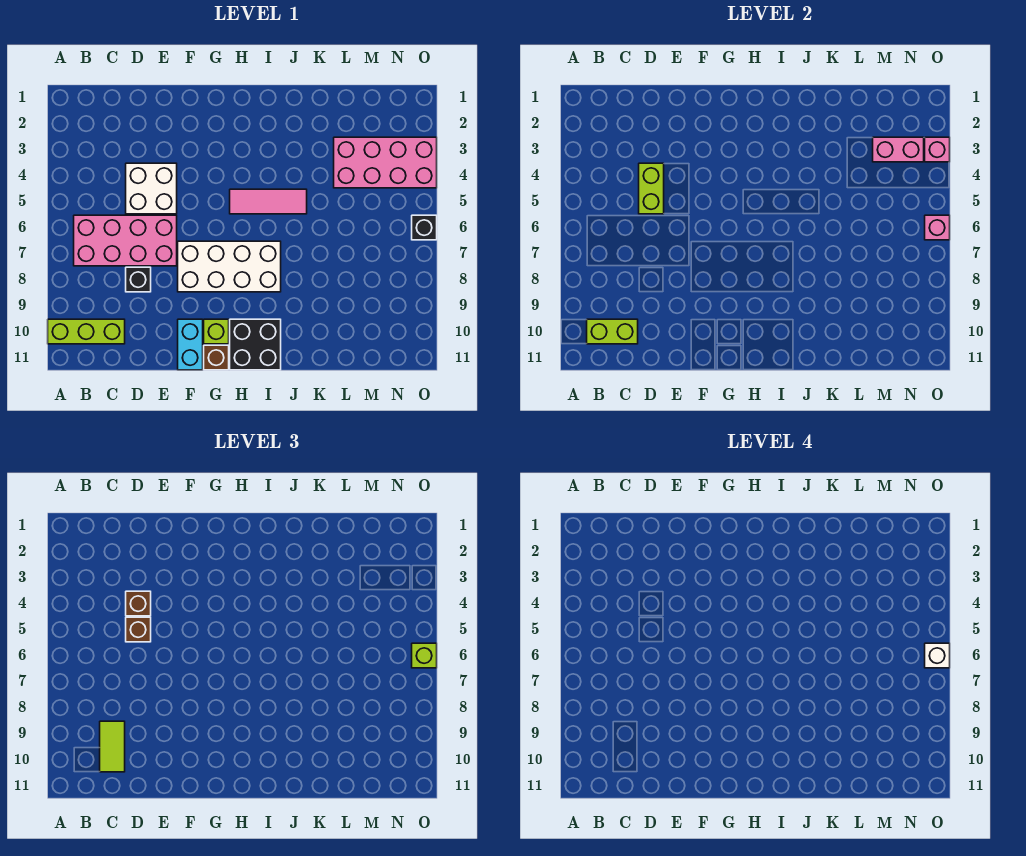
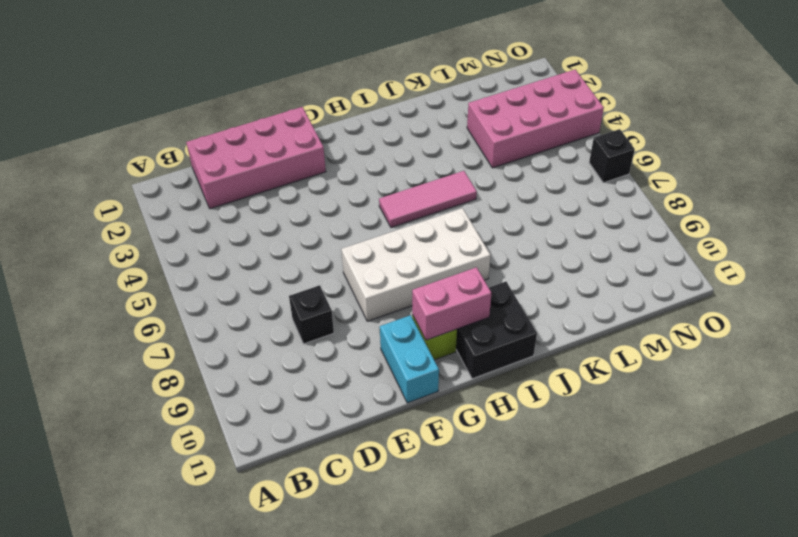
pink 2x4 brick [186,107,326,209] -> pink 2x4 brick moved to [74,215,177,266]
pink 1x2 brick [412,267,491,340] -> pink 1x2 brick moved to [873,137,924,162]
none -> lime 1x3 brick [48,319,125,344]
none -> white 2x2 brick [126,163,177,214]
none -> brown 1x1 brick [204,345,229,370]

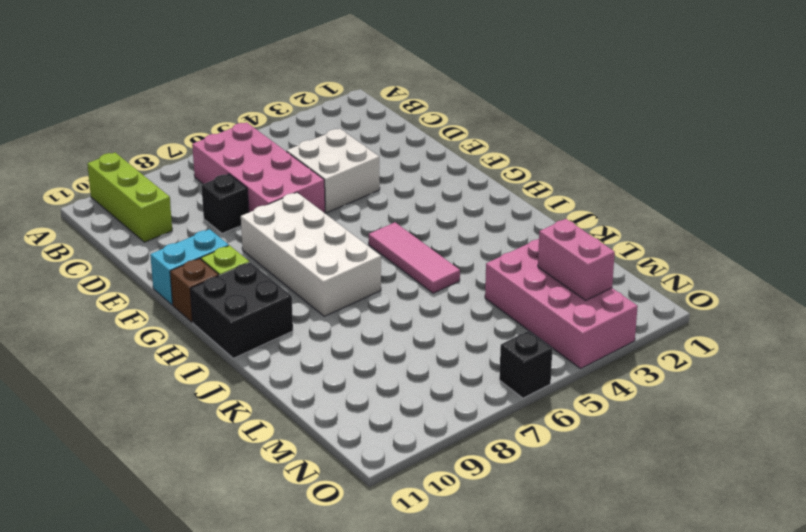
none -> lime 1x2 brick [587,319,638,344]
none -> lime 1x2 brick [639,163,664,214]
none -> pink 1x1 brick [925,137,950,162]

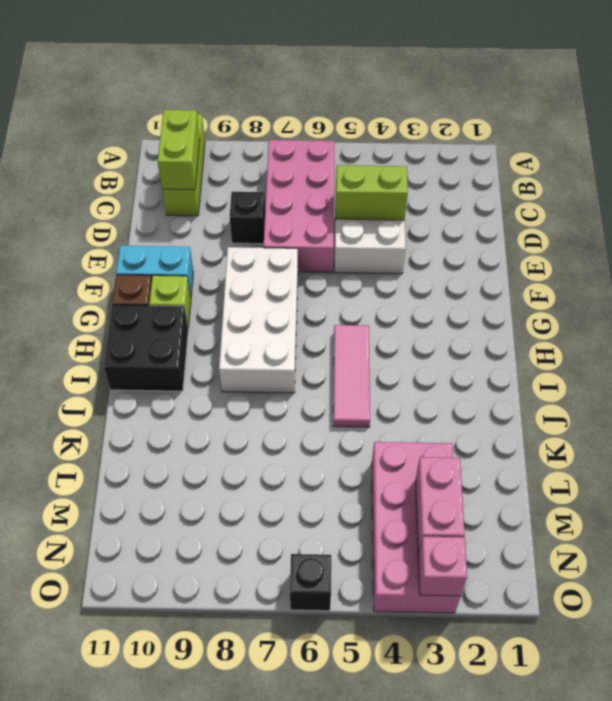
none -> pink 1x1 brick [925,215,950,240]
none -> lime 1x2 tile [100,721,125,772]
none -> brown 1x1 brick [126,591,151,616]

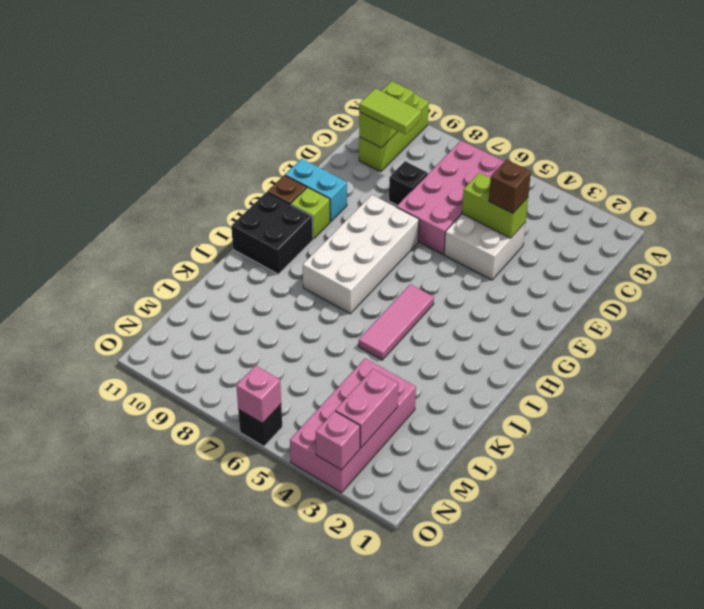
none -> brown 1x1 brick [126,617,151,642]
none -> lime 1x1 brick [412,643,437,668]
none -> white 1x1 brick [925,643,950,668]

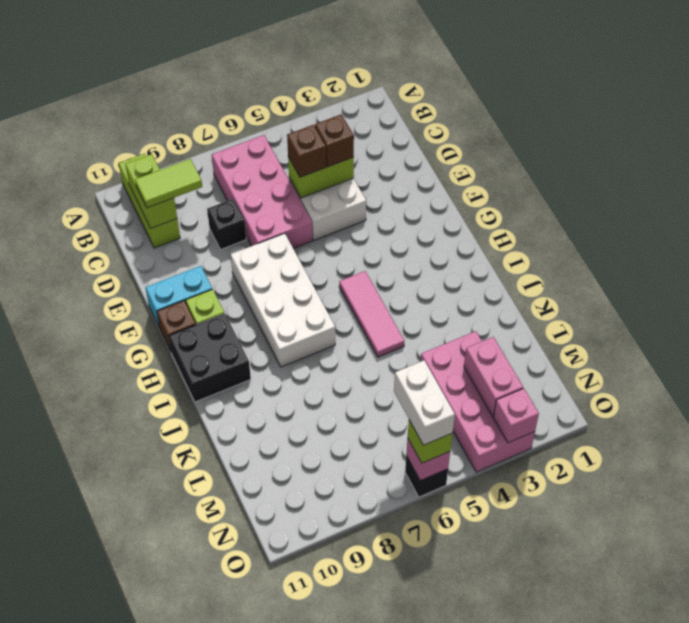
white 1x2 brick [394,361,455,445] -> white 1x1 brick [925,643,950,668]

